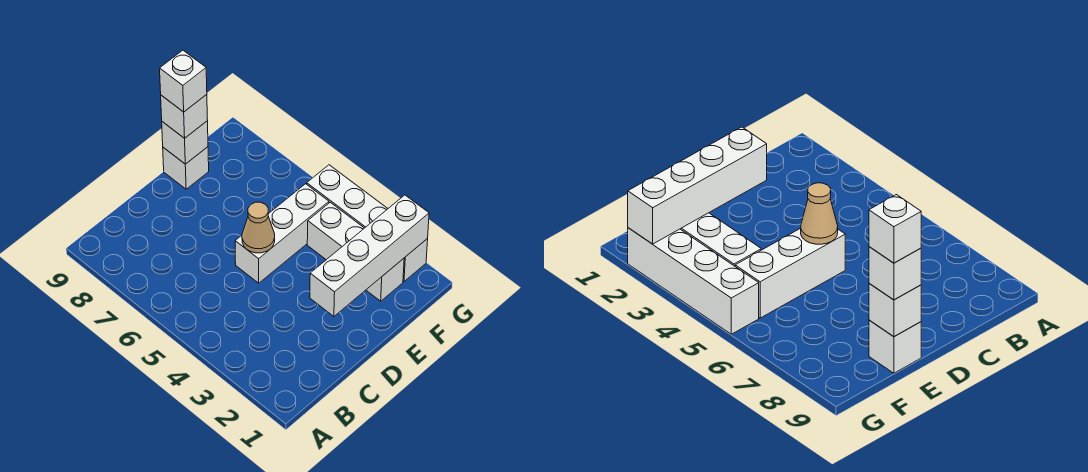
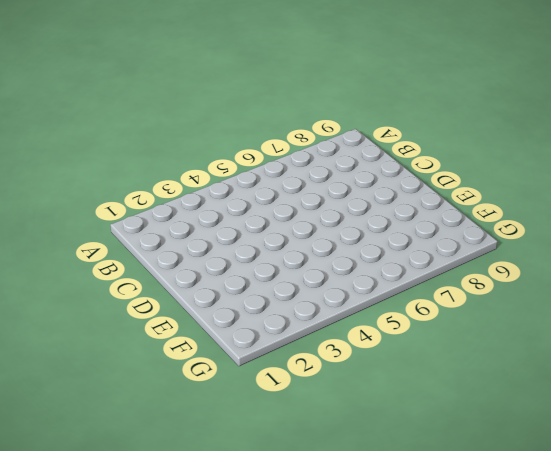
none -> white 1x3 brick [235,184,329,283]
none -> white 1x1 brick [163,147,209,189]

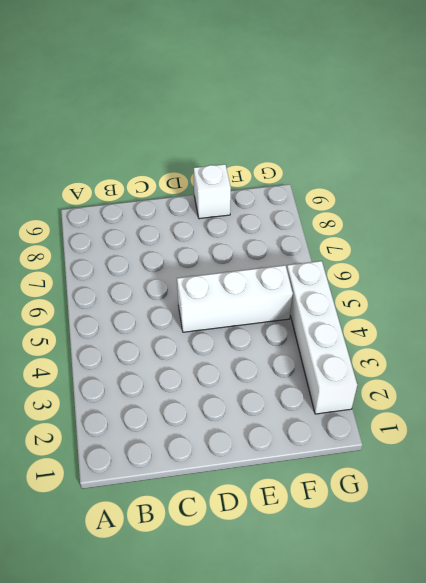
none -> white 1x3 brick [307,202,404,301]
none -> white 1x4 brick [310,195,429,316]

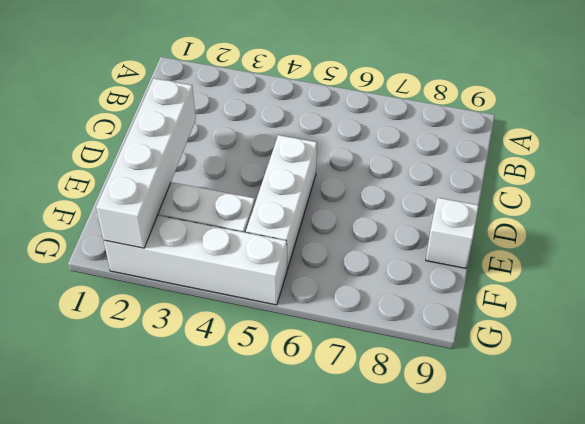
none -> tan 1x1 cone [242,202,275,253]
none -> white 1x1 brick [162,121,208,164]

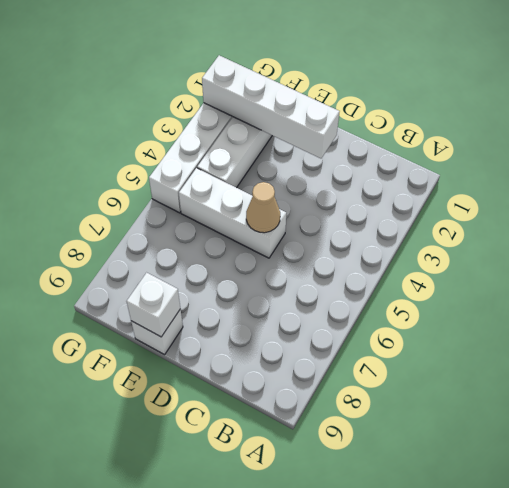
none -> white 1x1 brick [161,94,207,138]
none -> white 1x1 brick [160,50,207,112]

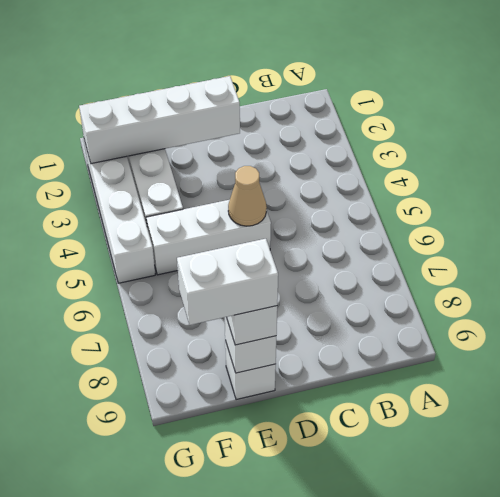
white 1x2 brick [177,239,278,325] -> white 1x1 brick [160,50,207,112]

